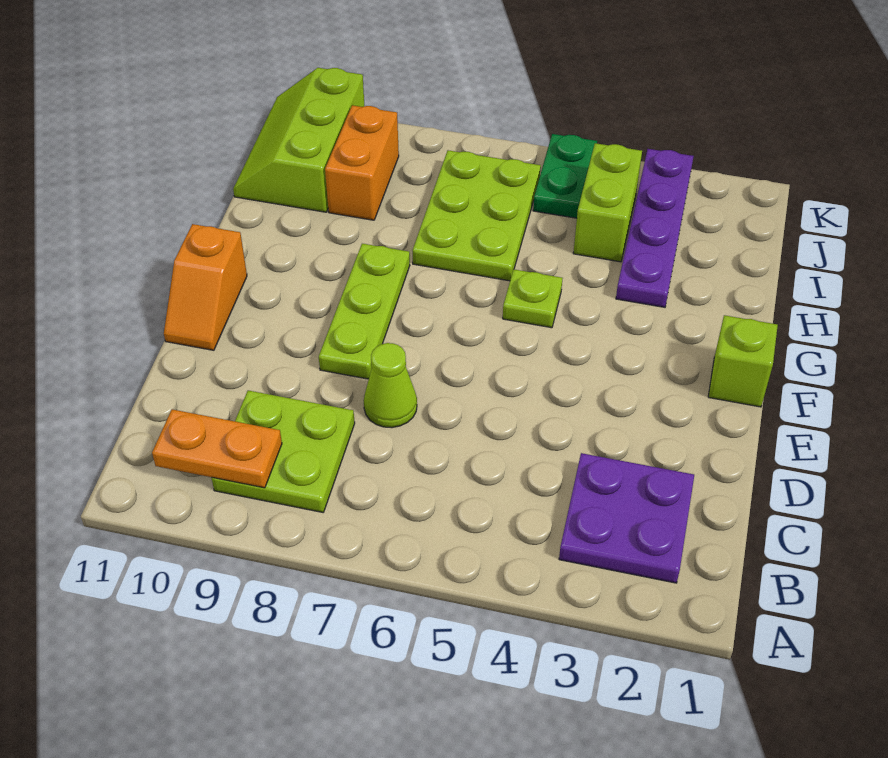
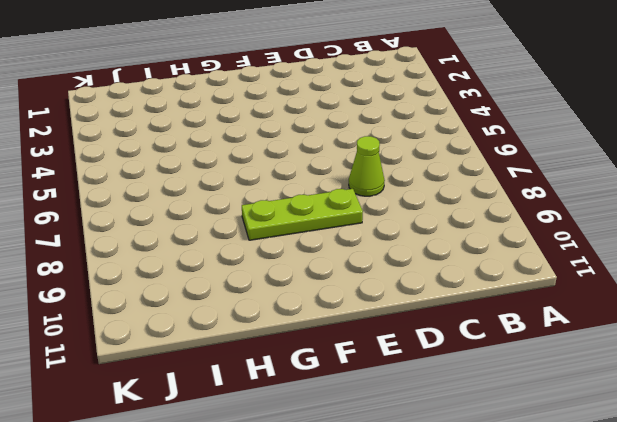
none -> purple 2x2 plate [559,453,694,583]
none -> lime 2x2 plate [212,390,355,512]
none -> orange 1x2 slope [164,224,247,350]

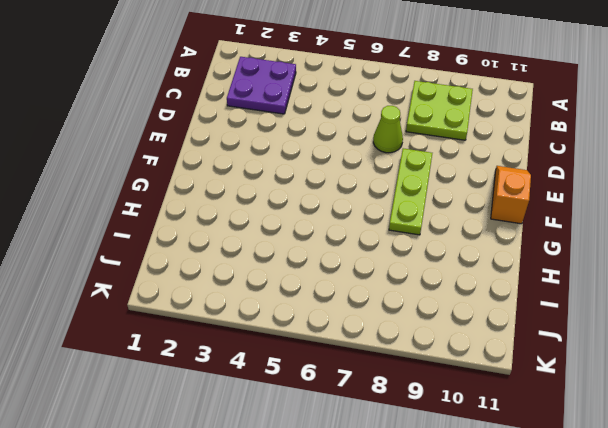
none -> lime 1x1 brick [708,315,778,407]
none -> lime 1x1 plate [503,269,562,328]
none -> purple 1x4 plate [616,149,694,307]

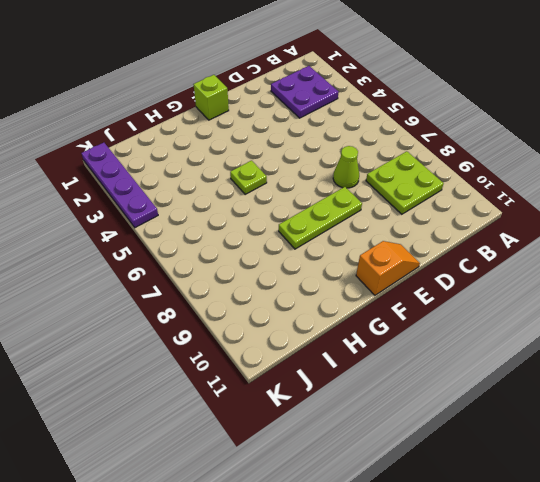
purple 1x4 plate [82,143,158,228] -> purple 1x4 plate turned to [616,149,694,307]
none -> lime 2x3 plate [413,150,541,281]
none -> lime 1x2 brick [573,143,642,262]
none -> orange 1x2 brick [325,105,399,220]

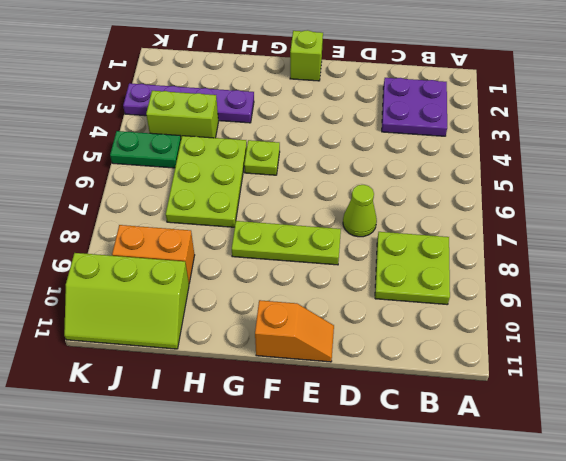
lime 2x3 plate [166,136,247,227] -> lime 2x3 plate turned to [413,150,541,281]
none -> orange 1x2 plate [152,409,282,488]

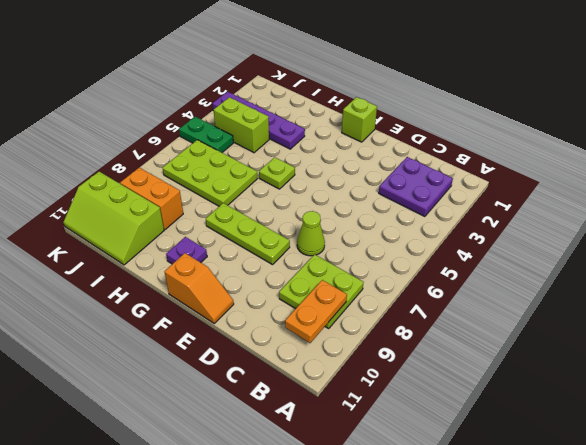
purple 1x1 plate [166,237,207,264] -> none

